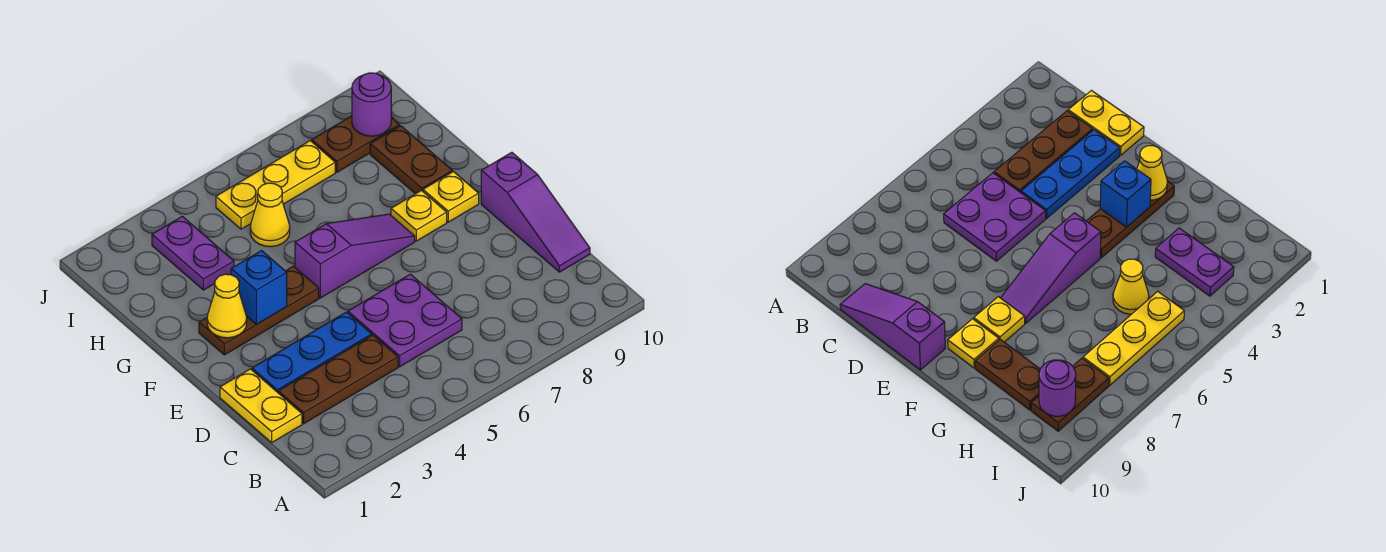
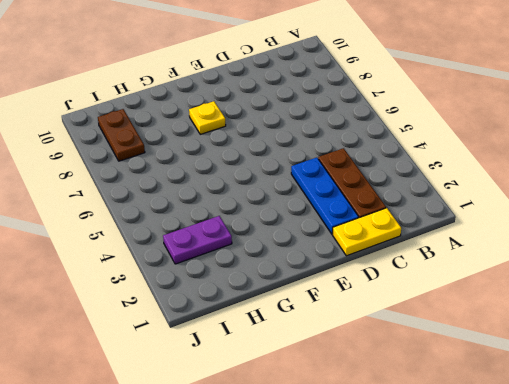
none -> purple 2x2 plate [348,274,462,367]
none -> purple 1x3 slope [481,152,590,272]
none -> brown 1x3 plate [199,266,319,355]

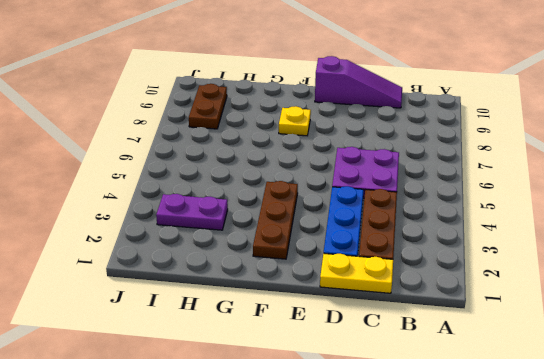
none -> purple 1x3 slope [295,214,415,298]
none -> yellow 1x1 plate [423,172,479,222]
none -> brown 1x2 plate [370,126,452,194]

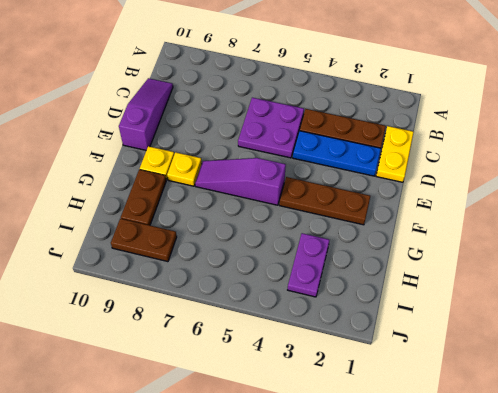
none -> yellow 1x1 cone [250,183,290,247]
none -> yellow 1x3 plate [216,141,335,229]
none -> yellow 1x1 cone [207,274,247,338]

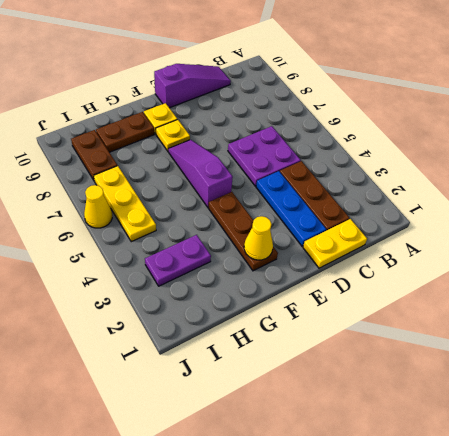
yellow 1x1 cone [84,185,112,228] -> yellow 1x1 cone moved to [250,183,290,247]
none -> blue 1x1 brick [231,251,287,324]
none -> purple 1x1 round brick [352,73,391,136]

